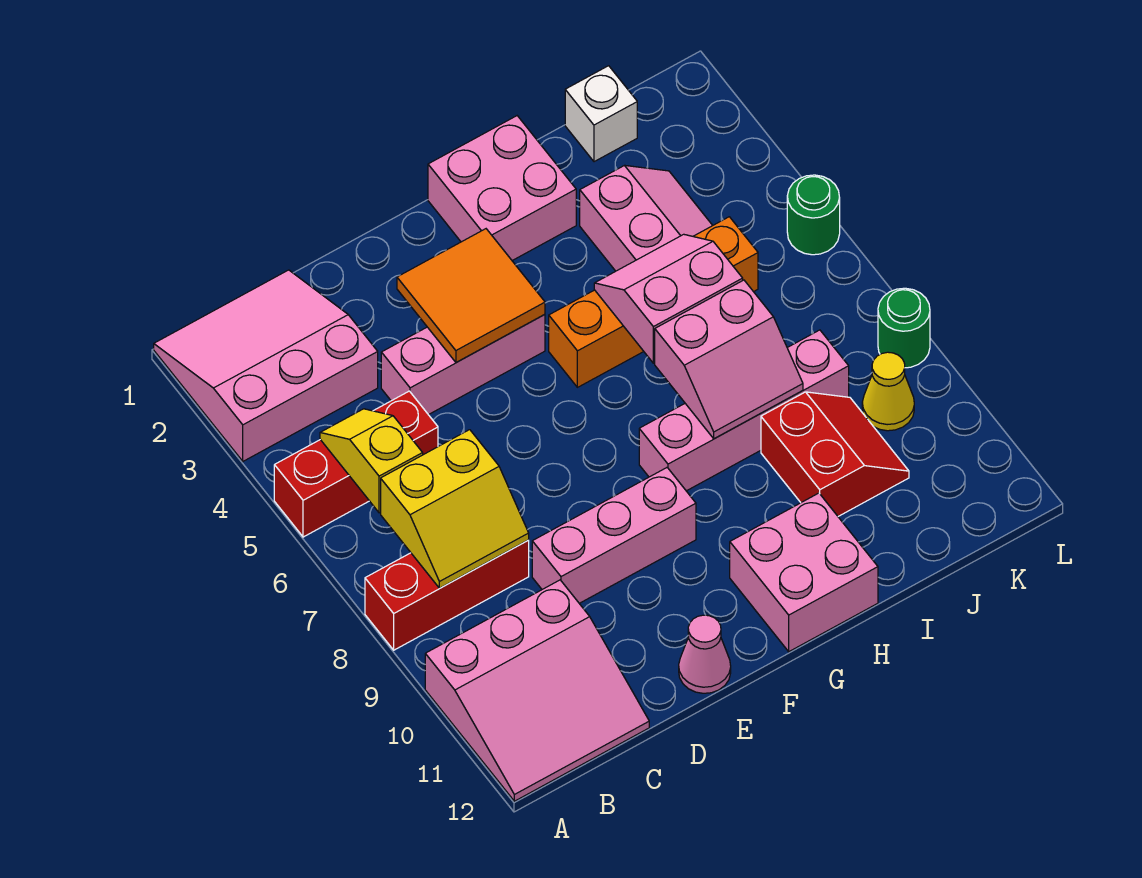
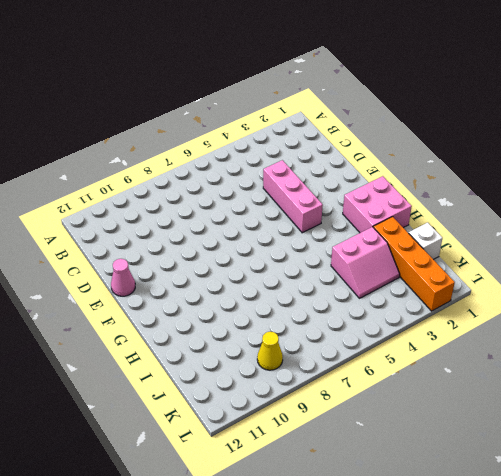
orange 1x4 brick [373,217,455,311] -> orange 1x4 brick moved to [549,217,758,387]
none -> pink 3x3 slope [154,270,378,461]
none -> red 1x3 brick [274,391,438,537]
none -> red 1x3 brick [365,540,529,650]

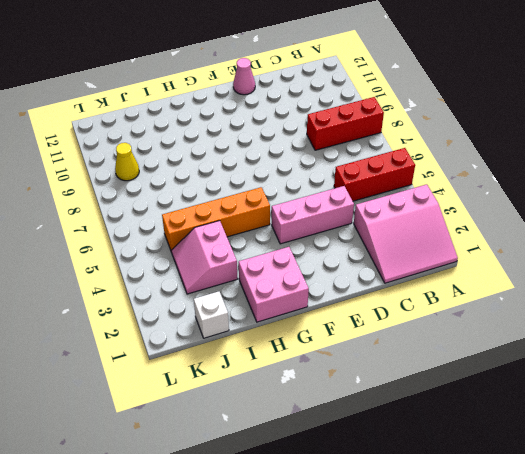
none -> pink 3x3 slope [425,580,649,801]
none -> pink 1x3 brick [532,468,696,603]
none -> pink 1x4 brick [639,330,849,491]

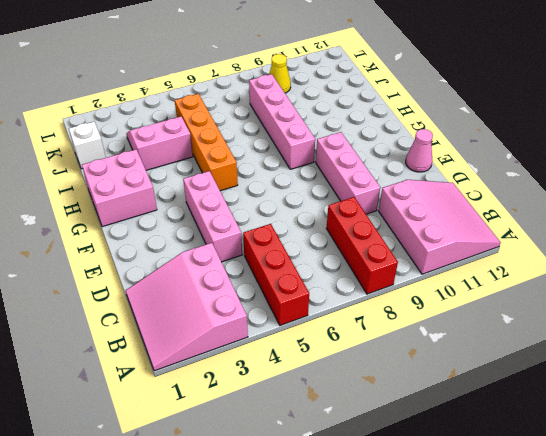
none -> pink 2x2 brick [730,493,878,652]
none -> red 2x2 slope [761,392,909,516]
none -> green 1x1 round brick [787,175,840,255]

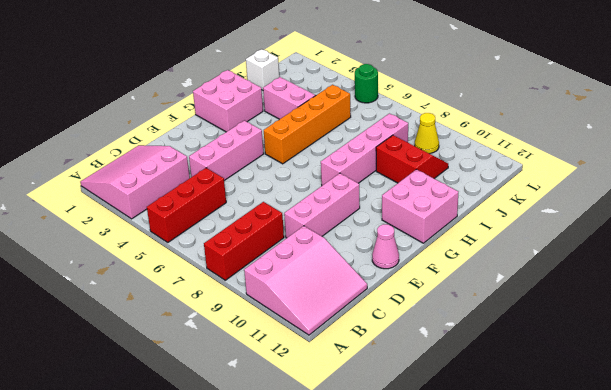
none -> green 1x1 round brick [878,288,930,368]
none -> yellow 1x2 slope [320,409,423,513]
none -> yellow 2x2 slope [381,430,529,588]

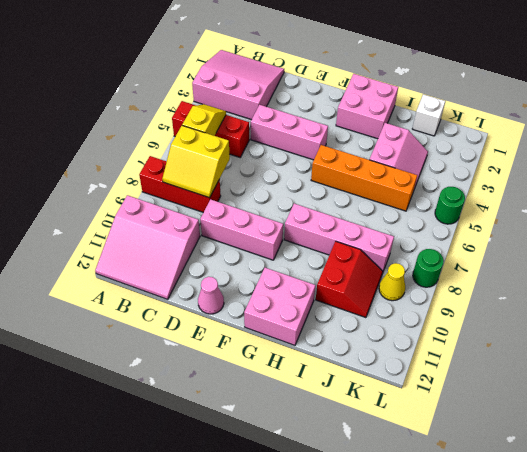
none -> orange 2x2 tile [397,229,545,363]
none -> pink 2x2 slope [594,234,743,363]
none -> pink 2x2 slope [655,280,803,439]

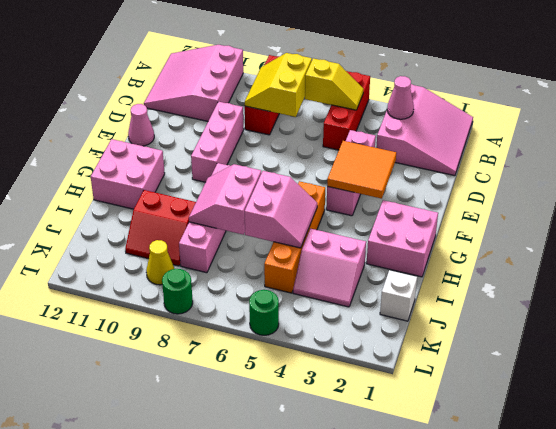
pink 1x1 cone [387,76,414,119] -> none

